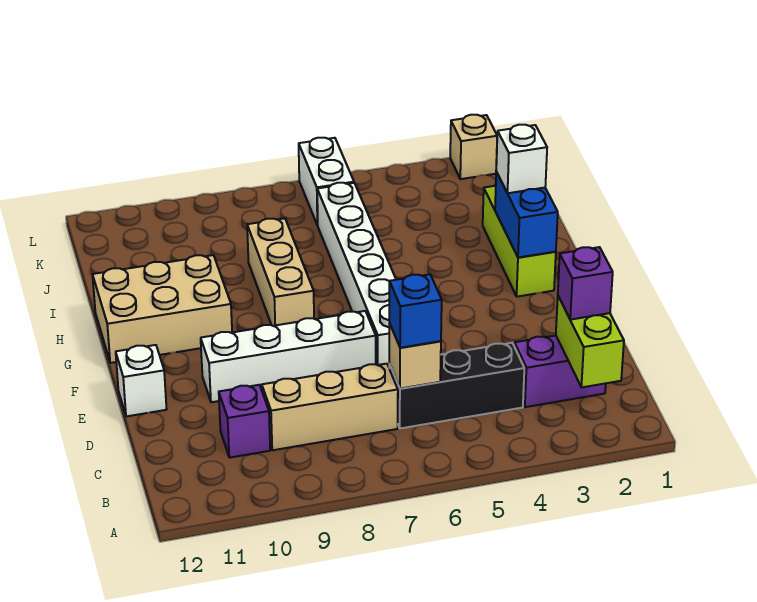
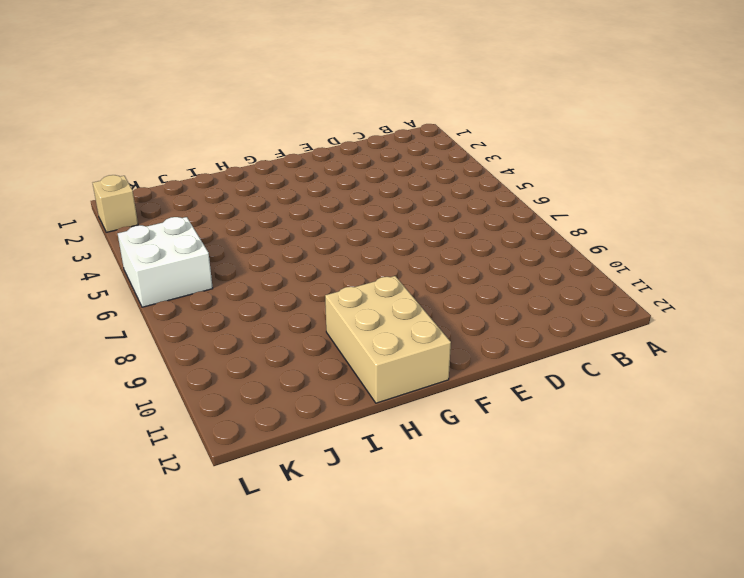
white 2x2 brick [118,217,213,307] -> white 1x2 brick [299,138,354,225]
none -> purple 1x2 brick [514,336,606,407]
none -> black 1x3 brick [389,343,524,428]
none -> tan 1x3 brick [262,364,398,450]

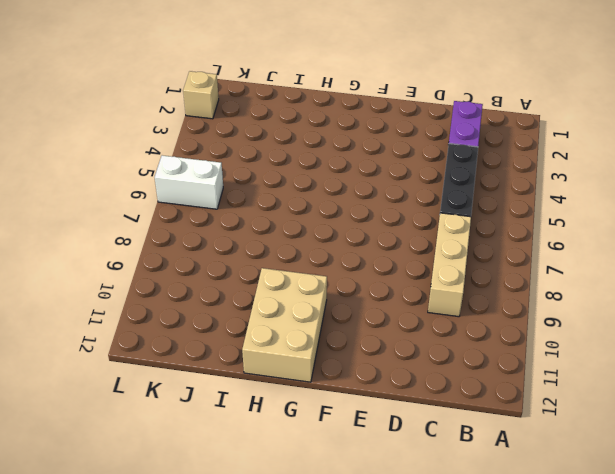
none -> purple 1x1 brick [219,385,270,458]
none -> white 1x6 brick [317,183,396,367]
none -> white 1x4 brick [201,311,376,402]

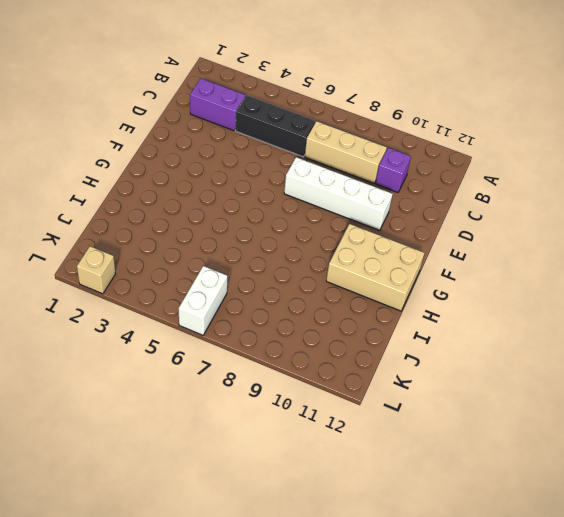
none -> white 1x6 brick [317,183,396,367]
none -> white 1x1 brick [116,345,167,416]
none -> lime 1x3 brick [483,186,556,297]

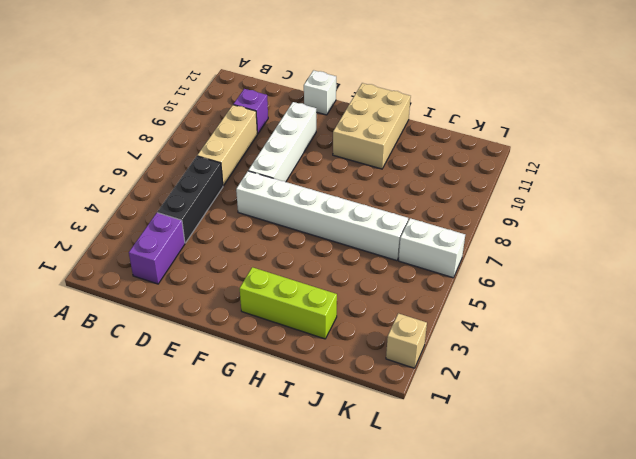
none -> tan 1x3 brick [247,218,314,326]
none -> lime 1x2 brick [556,296,624,387]
none -> tan 1x1 brick [389,323,441,389]

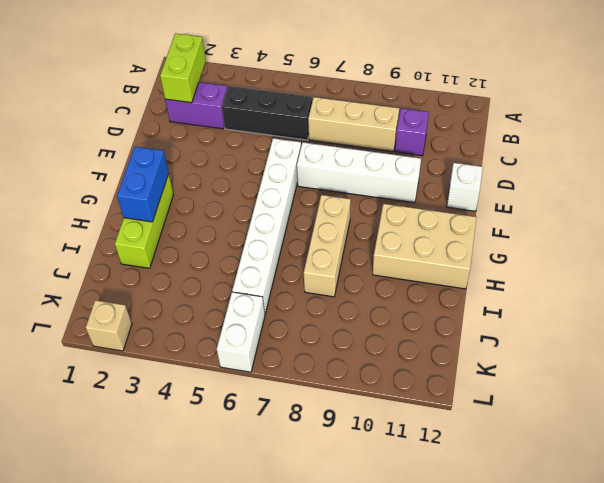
none -> tan 1x1 brick [389,323,441,389]
none -> purple 1x1 brick [558,247,613,320]
none -> blue 1x1 brick [389,274,442,348]

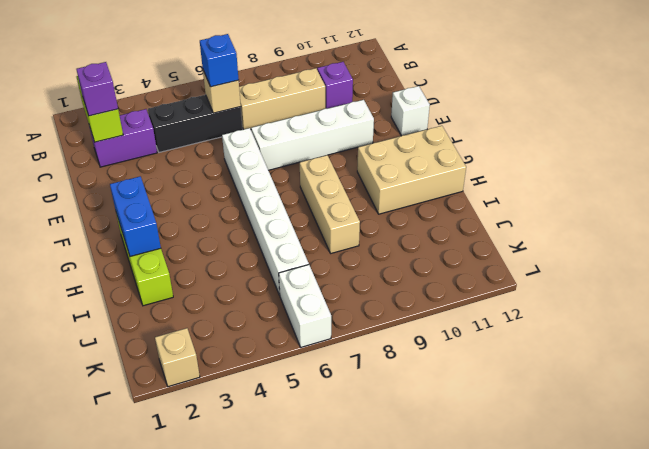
none -> white 1x1 brick [496,125,547,193]

